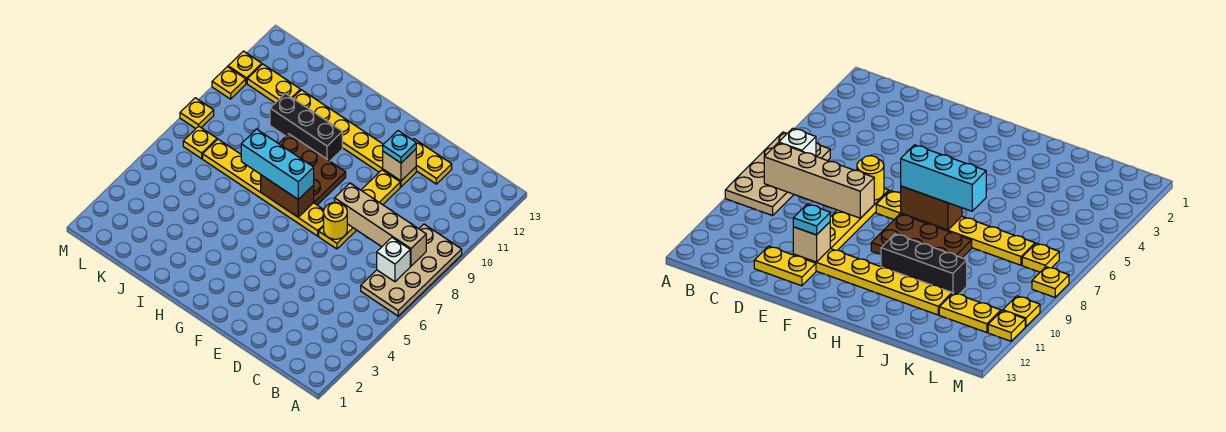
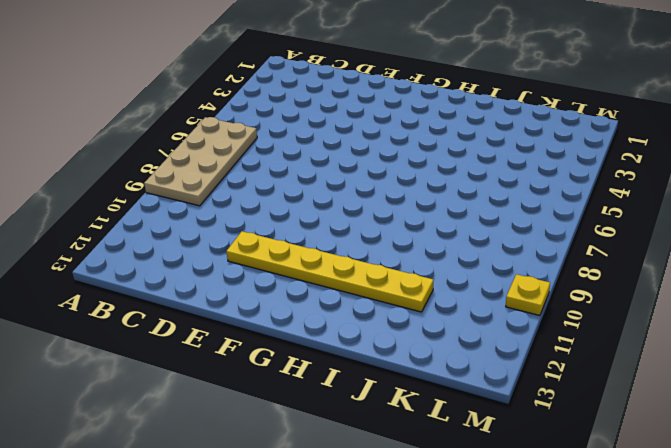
none -> yellow 1x2 plate [413,139,452,184]
none -> yellow 1x4 plate [319,170,400,249]
none -> yellow 1x6 plate [203,139,324,236]

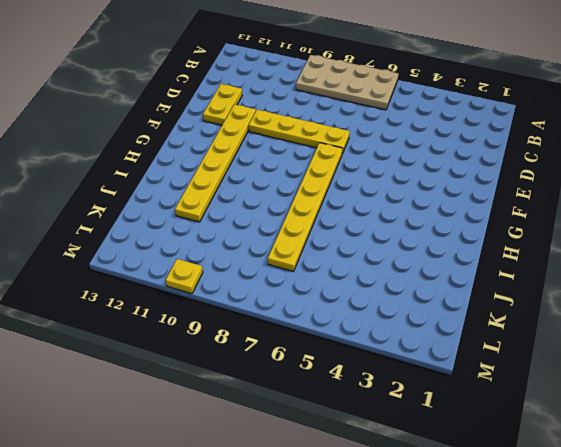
none -> brown 2x3 plate [279,134,346,205]
none -> black 1x3 brick [270,94,342,161]
none -> yellow 1x2 plate [247,64,300,103]

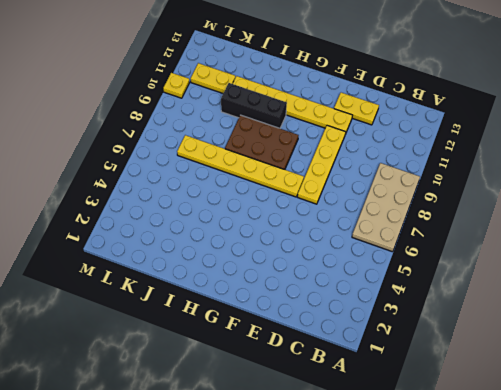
none -> yellow 1x1 plate [183,126,217,159]
none -> yellow 1x1 plate [180,98,214,129]
none -> yellow 1x1 plate [228,51,262,84]

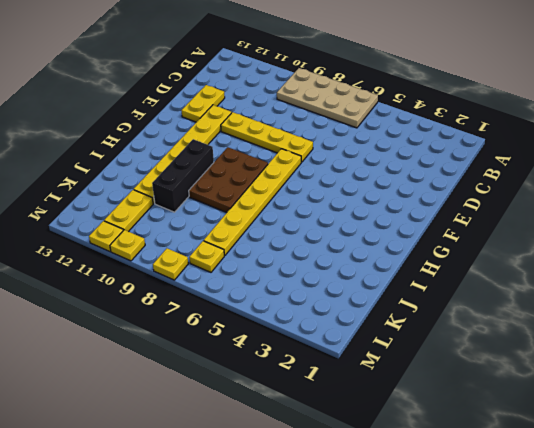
none -> white 1x1 brick [377,238,410,282]
none -> tan 1x4 brick [335,183,426,266]
none -> yellow 1x1 round brick [324,202,347,239]

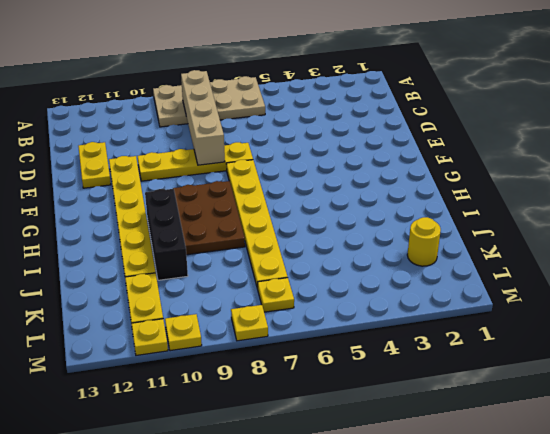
yellow 1x1 round brick [407,217,441,266] -> yellow 1x1 round brick moved to [324,202,347,239]
none -> white 1x1 brick [377,238,410,282]
none -> tan 1x1 brick [383,149,416,181]
none -> brown 1x2 brick [261,175,314,217]

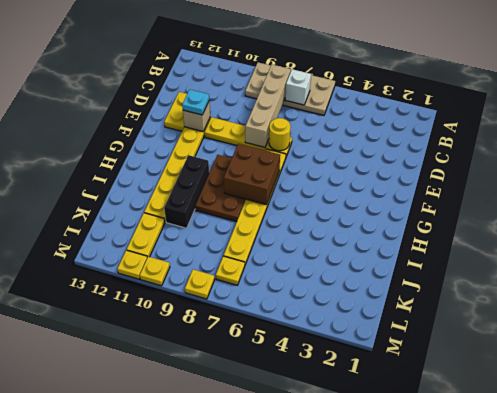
brown 2x2 brick [224,144,280,205] -> brown 1x2 brick [261,175,314,217]
none -> cyan 1x3 brick [241,129,314,199]

